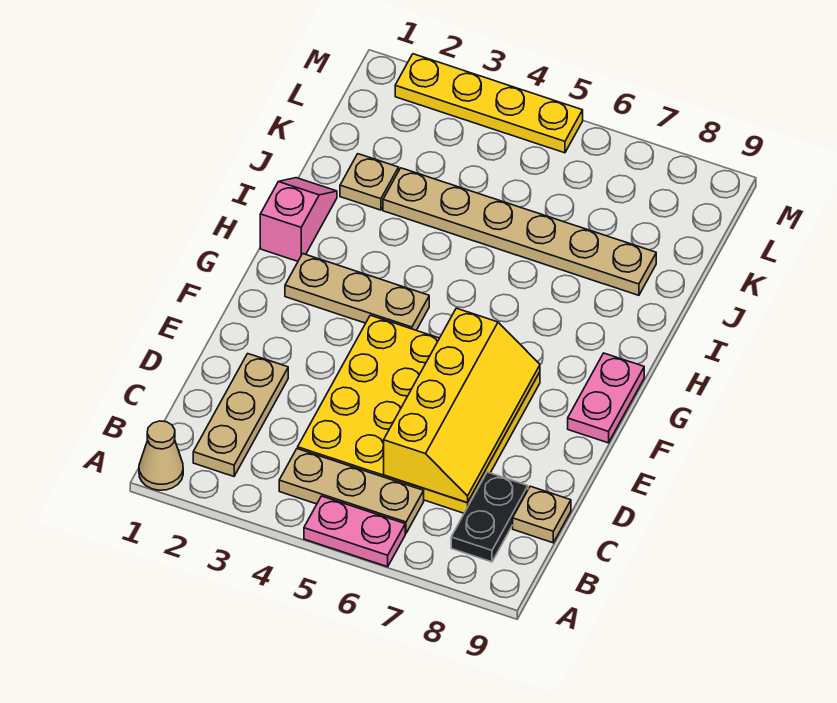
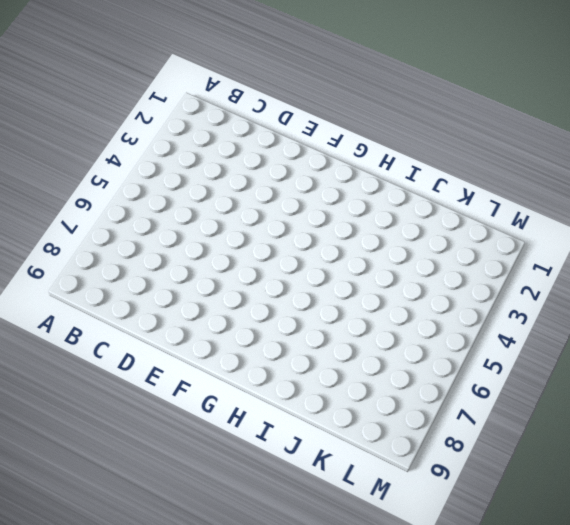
none -> tan 1x1 cone [139,421,183,490]
none -> pink 1x2 plate [304,496,405,567]
none -> tan 1x3 plate [193,354,288,476]

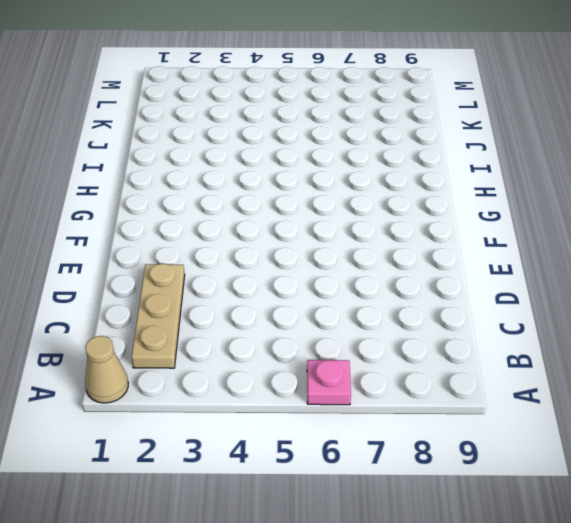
pink 1x1 plate [307,360,351,405] -> pink 1x2 plate [304,496,405,567]
none -> tan 1x3 plate [279,449,424,533]
none -> black 1x2 plate [451,472,528,562]
none -> yellow 4x4 plate [298,315,540,513]

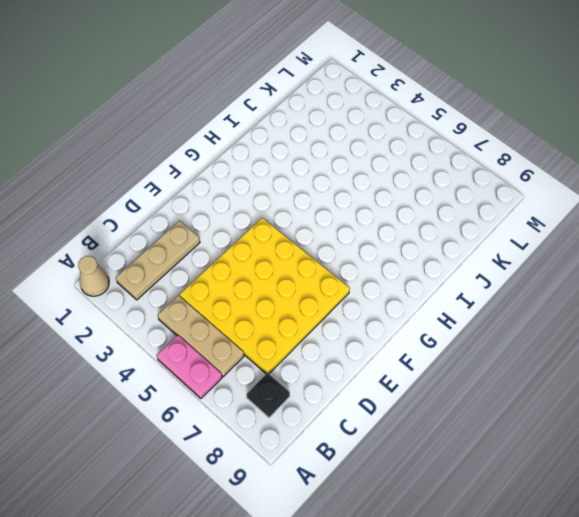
black 1x1 plate [247,373,290,417] -> black 1x2 plate [451,472,528,562]
none -> tan 1x1 plate [513,486,571,543]
none -> pink 1x2 plate [568,353,644,443]
none -> tan 1x3 plate [285,254,429,330]

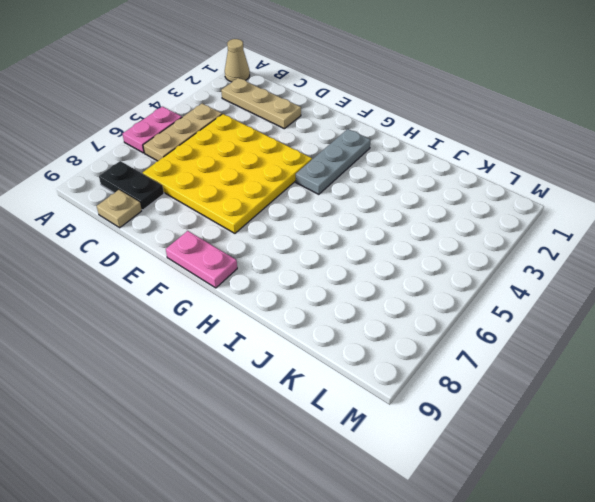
grey 1x3 plate [296,129,371,194] -> tan 1x3 plate [285,254,429,330]
none -> pink 1x2 slope [260,178,337,261]
none -> tan 1x1 plate [340,154,399,210]
none -> tan 1x6 plate [383,168,656,295]

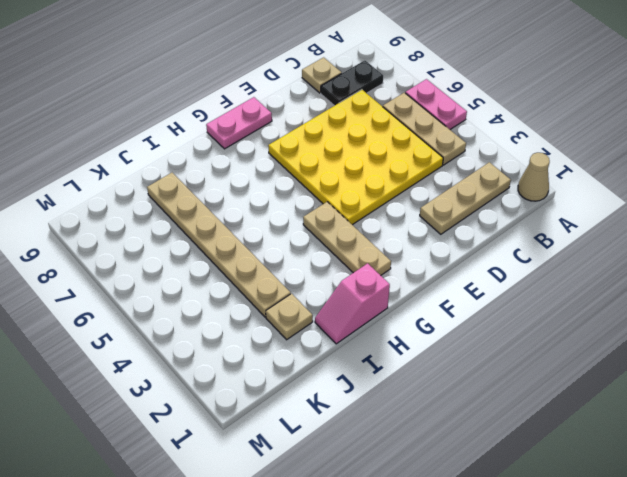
none -> yellow 1x4 plate [395,54,583,153]
none -> yellow 2x4 slope [384,308,540,503]

